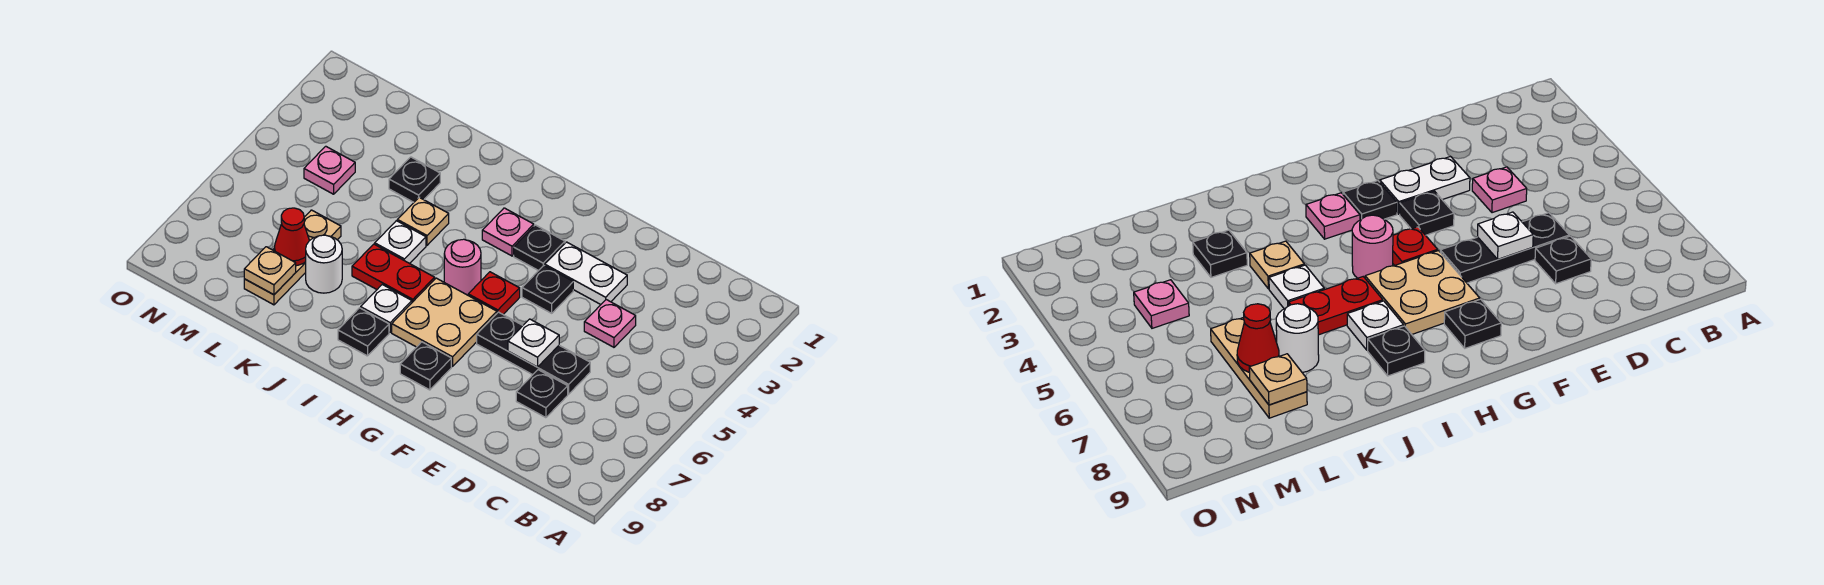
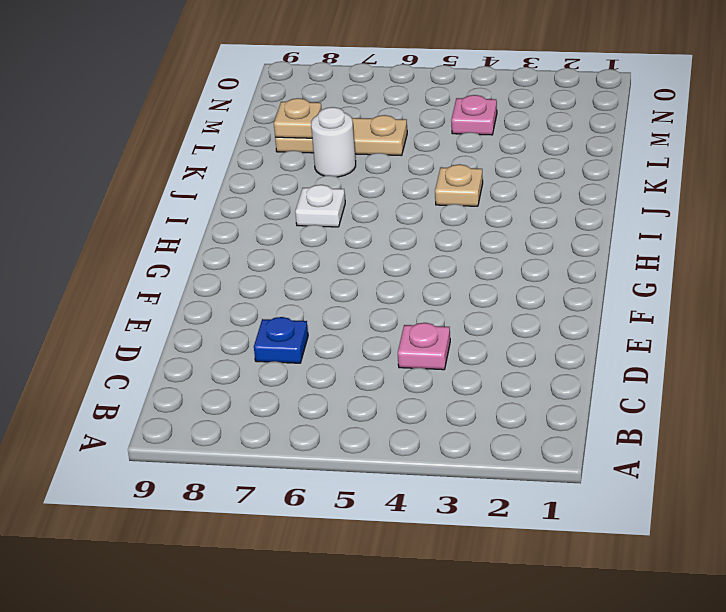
blue 1x1 plate [254,317,308,363] -> black 1x1 plate [516,370,568,418]
none -> black 1x3 plate [477,312,590,394]
none -> white 1x2 plate [545,242,627,304]
none -> black 1x1 plate [522,266,573,313]

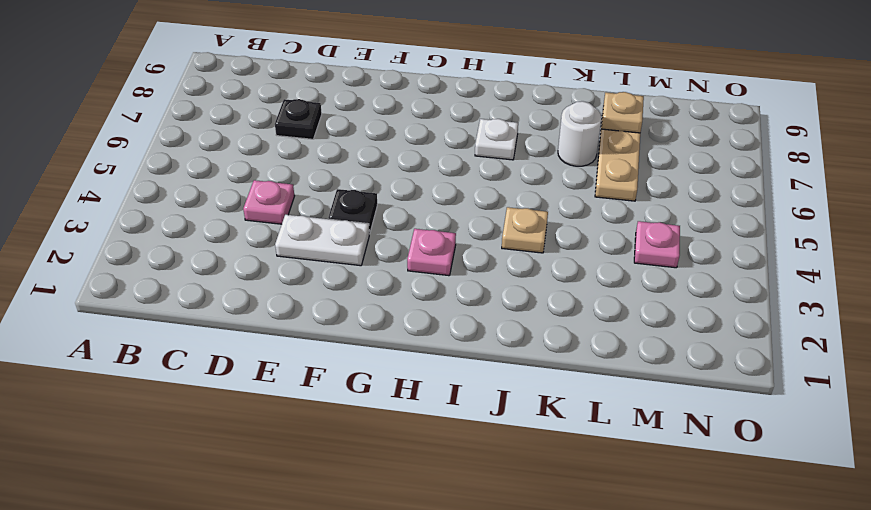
none -> black 1x3 plate [477,312,590,394]
none -> black 1x1 plate [514,225,565,271]
none -> red 1x1 plate [468,272,520,314]

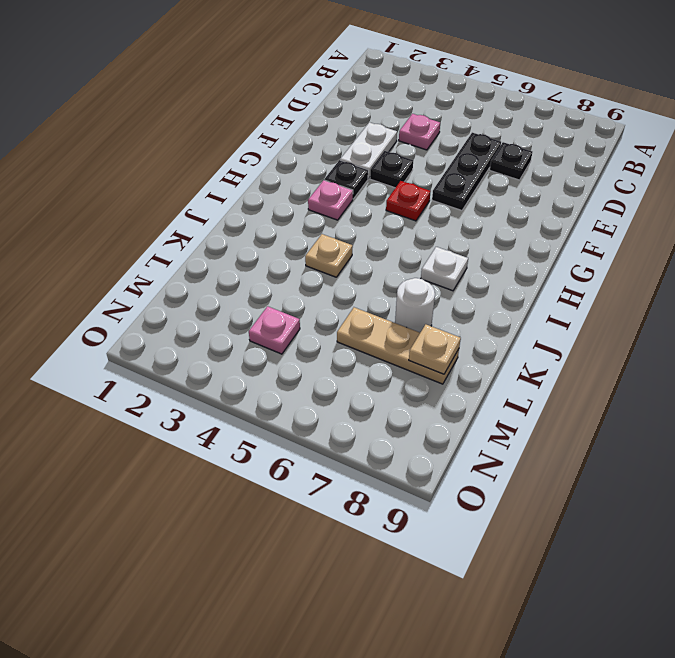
none -> tan 2x2 plate [392,278,497,367]
none -> black 1x1 plate [400,342,451,390]
none -> pink 1x1 round brick [444,239,481,295]

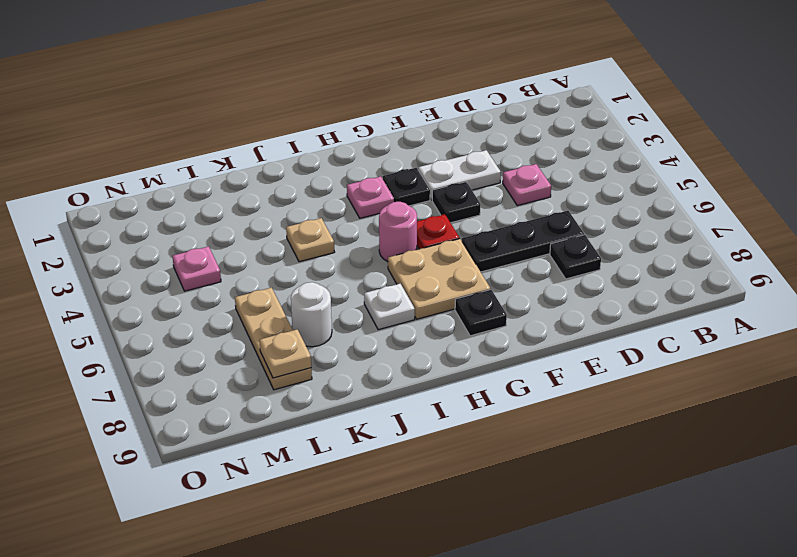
none -> red 1x2 plate [352,244,435,302]
none -> black 1x1 plate [338,308,389,356]
none -> white 1x1 plate [375,221,426,264]

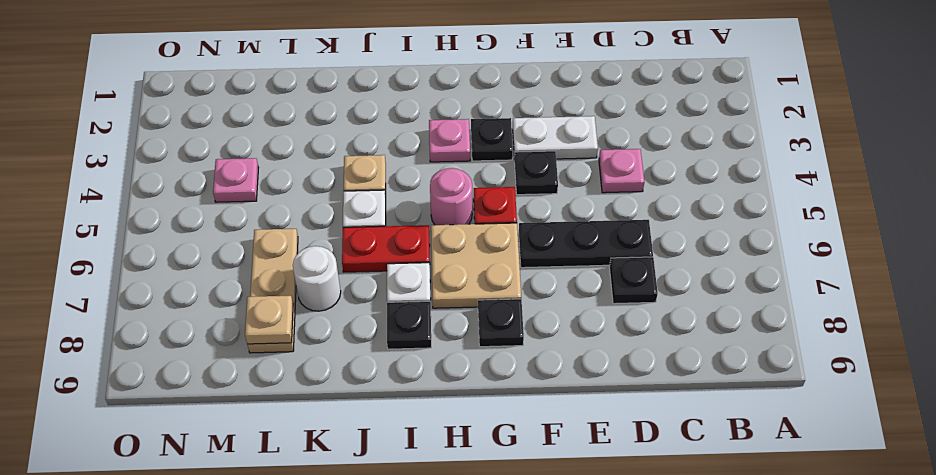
none -> black 1x1 plate [389,157,440,202]
none -> white 1x1 plate [508,319,559,367]
none -> red 1x1 cone [274,208,309,266]

